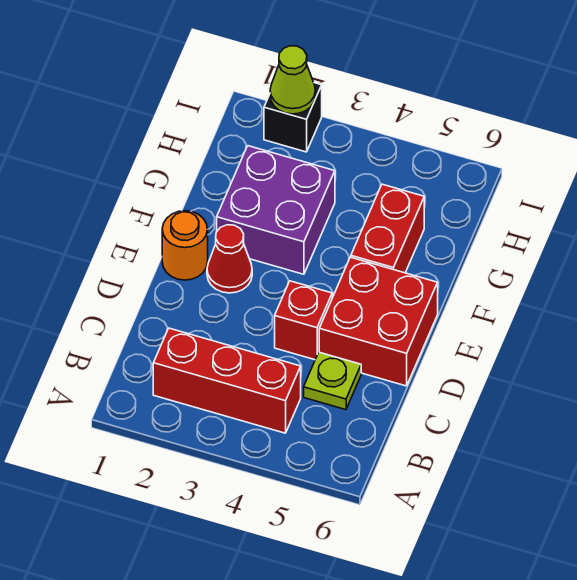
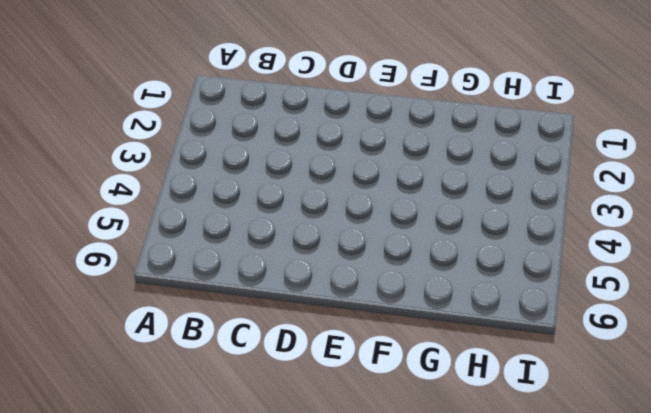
none -> red 1x3 brick [153,328,301,433]
none -> lime 1x1 plate [304,352,361,410]

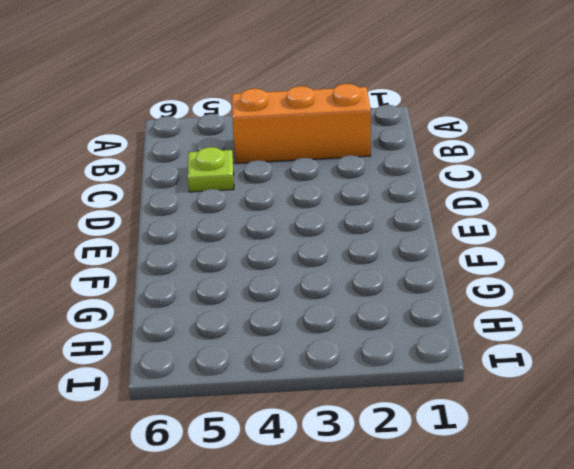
orange 1x3 brick [232,84,371,163] -> red 1x3 brick [153,328,301,433]
none -> red 1x1 brick [275,281,332,360]
none -> red 2x2 brick [319,257,438,386]

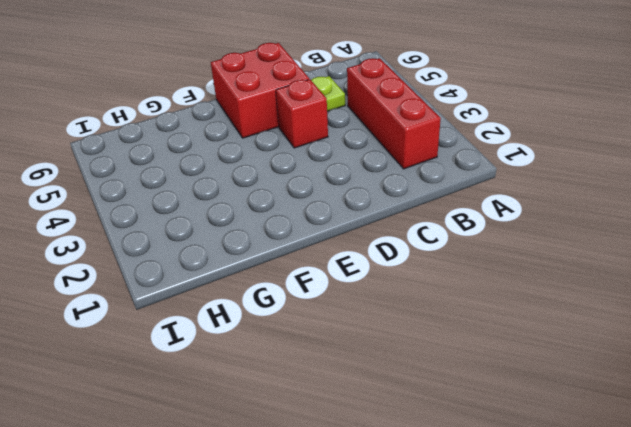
none -> orange 1x1 round brick [162,211,208,280]
none -> red 1x1 cone [207,225,252,293]

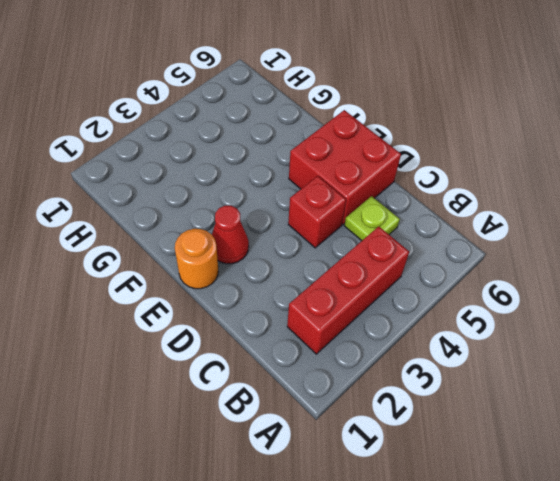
none -> purple 2x2 brick [217,146,335,274]
none -> red 1x2 brick [351,184,424,273]

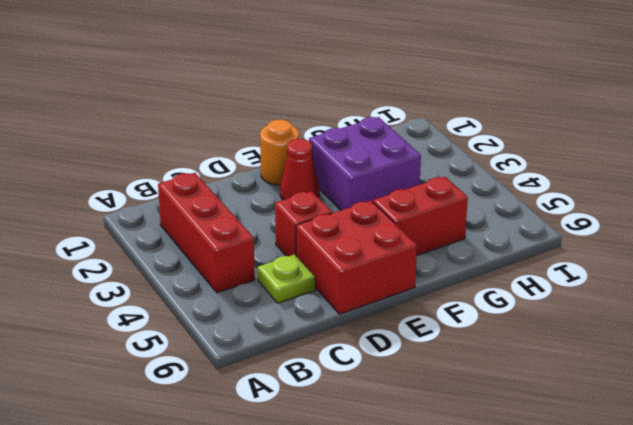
none -> black 1x1 brick [264,83,322,152]
none -> lime 1x1 cone [270,46,315,114]

